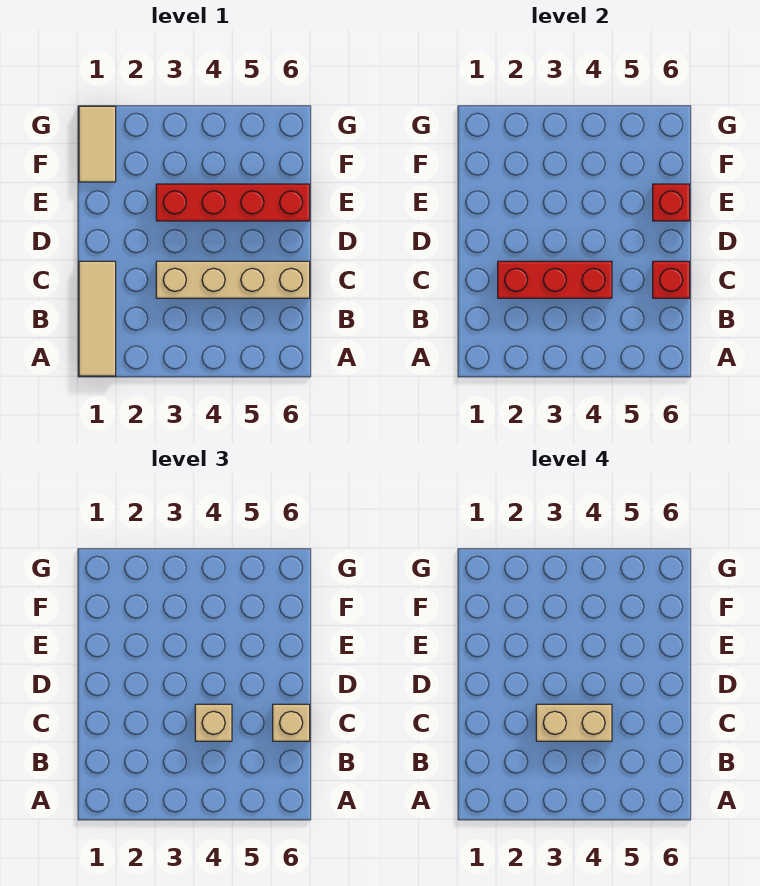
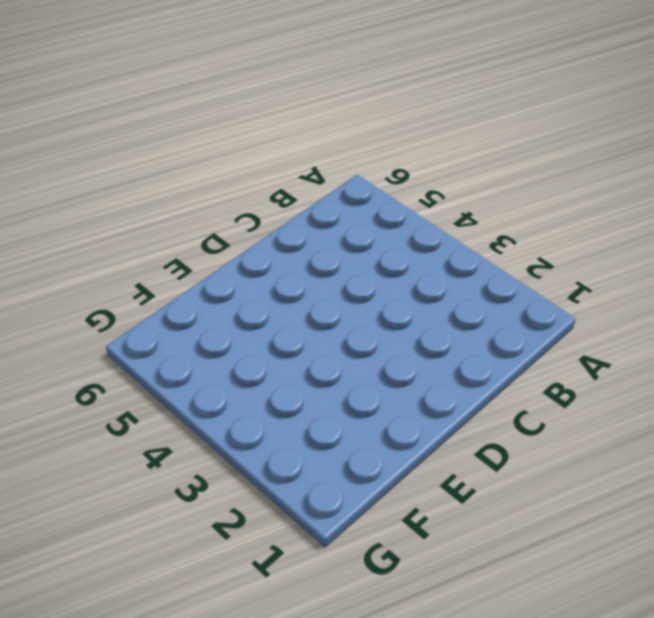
none -> tan 1x3 tile [79,261,116,376]
none -> tan 1x4 brick [156,261,310,298]

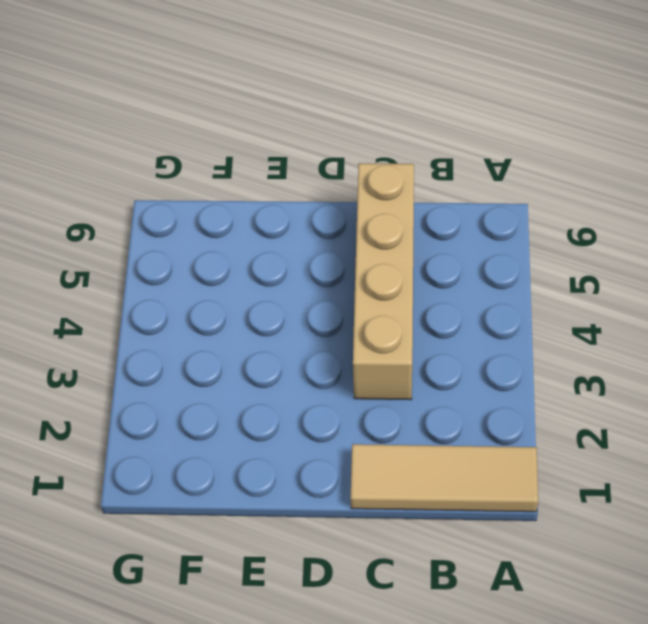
none -> red 1x4 brick [156,184,310,221]
none -> tan 1x2 tile [79,106,116,182]

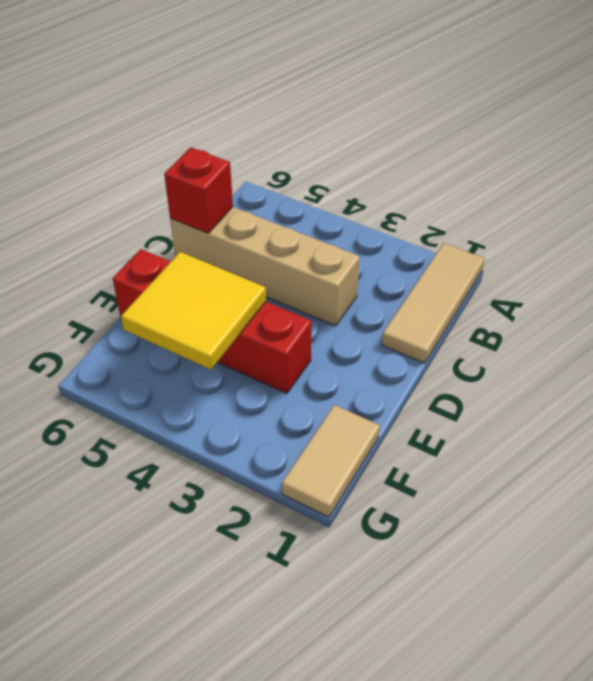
yellow 2x2 tile [121,252,266,370] -> none
none -> red 1x3 brick [498,261,612,298]
none -> red 1x1 brick [653,184,690,221]

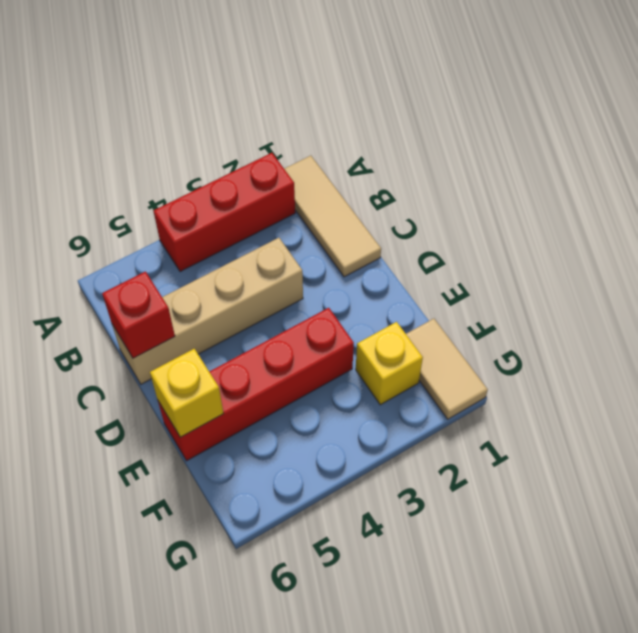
red 1x3 brick [154,153,295,272] -> red 1x3 brick moved to [498,261,612,298]
yellow 1x1 brick [150,349,224,437] -> red 1x1 brick [653,184,690,221]
yellow 1x1 brick [356,322,423,405] -> none
none -> tan 1x1 brick [195,704,232,741]
none -> tan 1x1 brick [273,704,310,741]

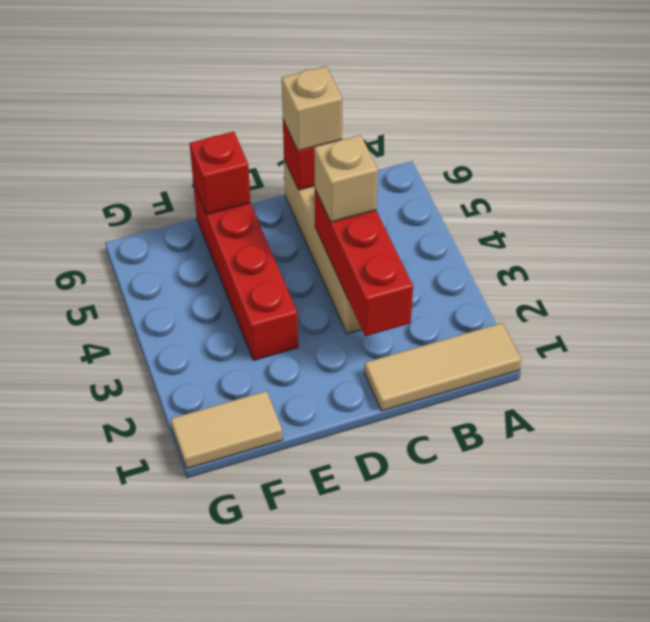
none -> tan 1x2 brick [536,704,612,741]

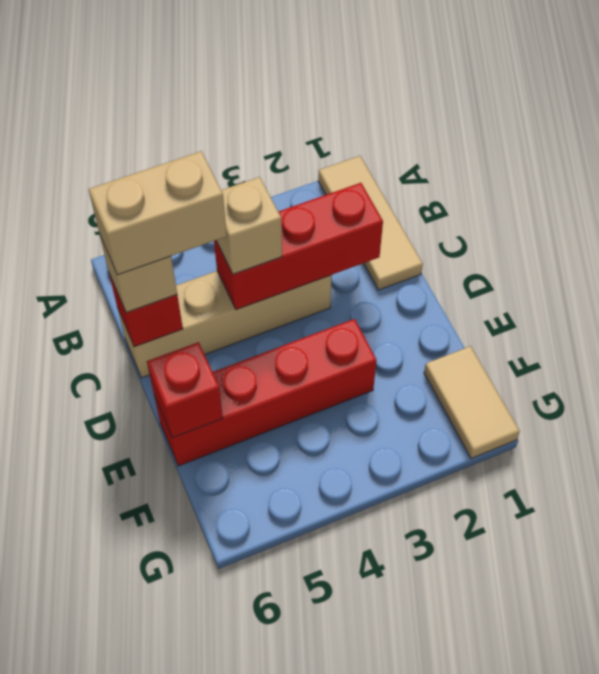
tan 1x2 brick [88,151,227,275] -> tan 1x2 brick moved to [536,704,612,741]

